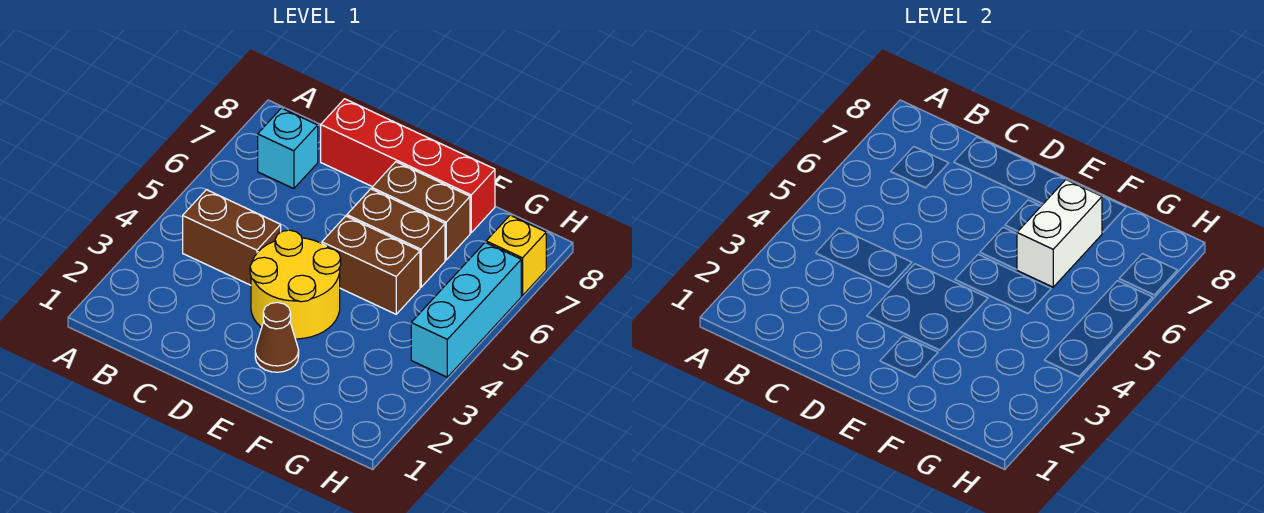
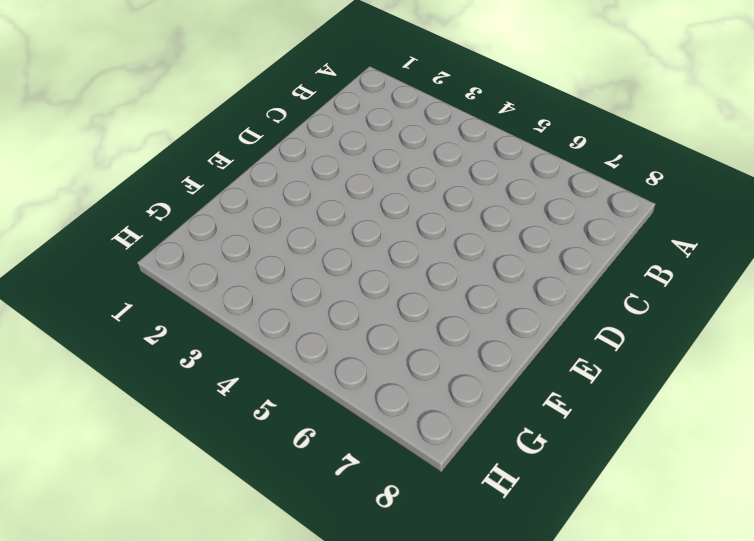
none -> brown 1x2 brick [183,190,281,285]
none -> cyan 1x1 brick [258,108,318,189]

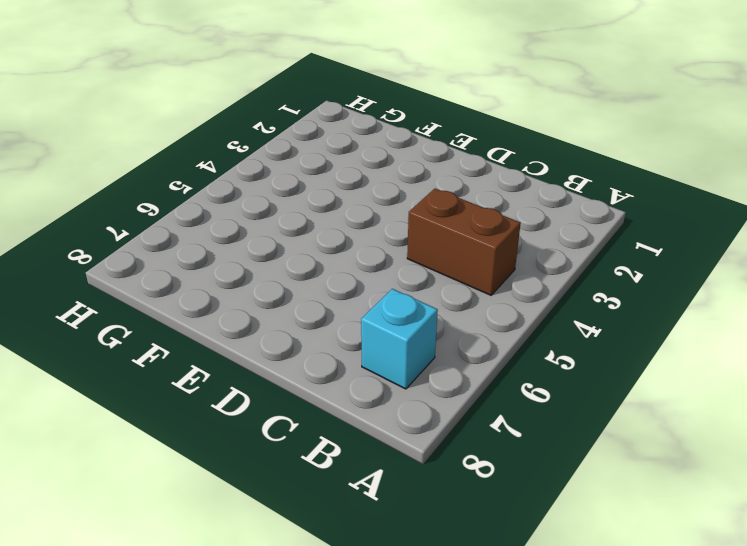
none -> red 1x4 brick [321,99,495,233]
none -> yellow 2x2 round brick [250,230,341,339]

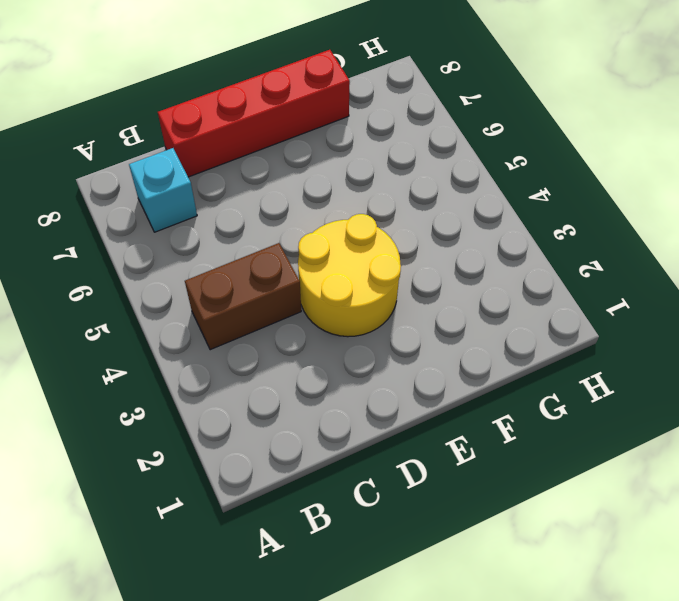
none -> brown 1x1 cone [255,302,299,372]
none -> brown 1x2 brick [322,216,420,314]

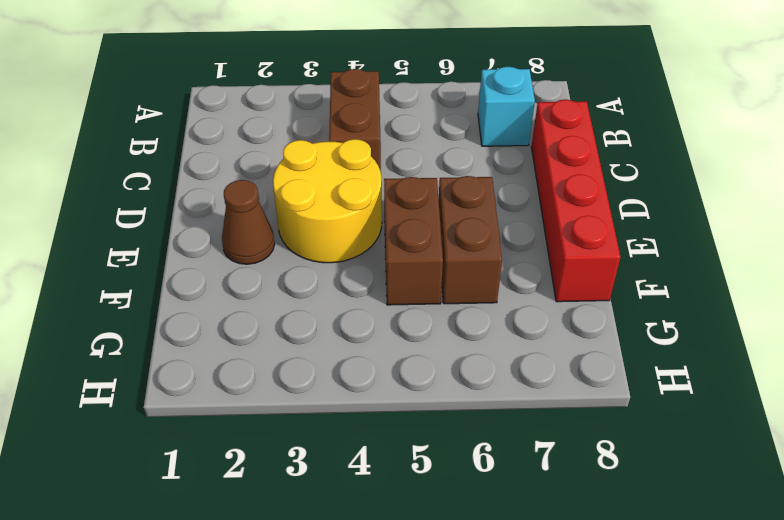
none -> brown 1x2 brick [372,162,470,260]
none -> cyan 1x3 brick [411,242,521,377]

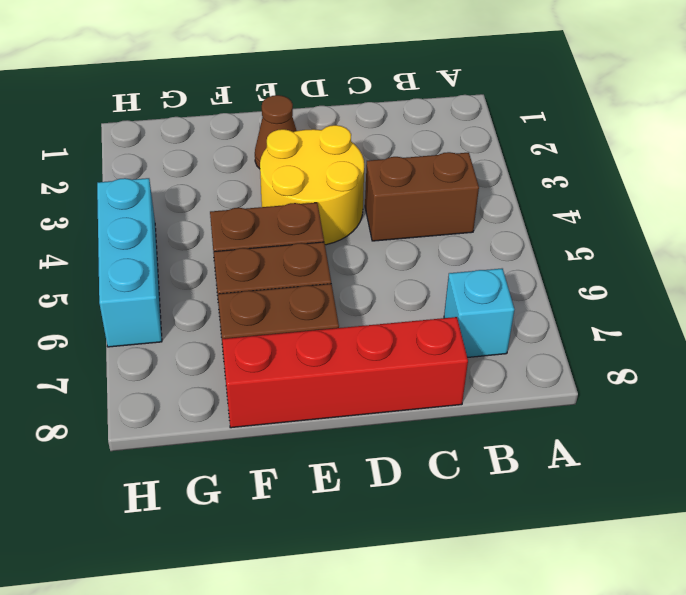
none -> yellow 1x1 brick [486,215,546,296]
none -> white 1x2 brick [1017,180,1102,287]

